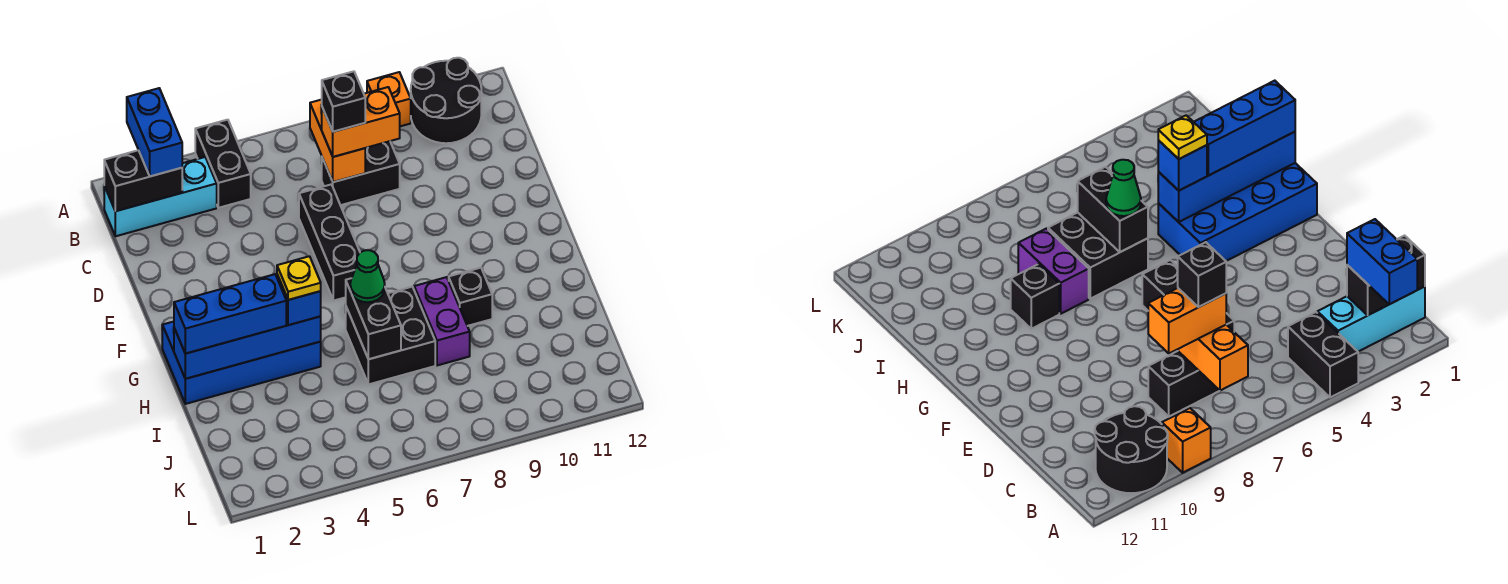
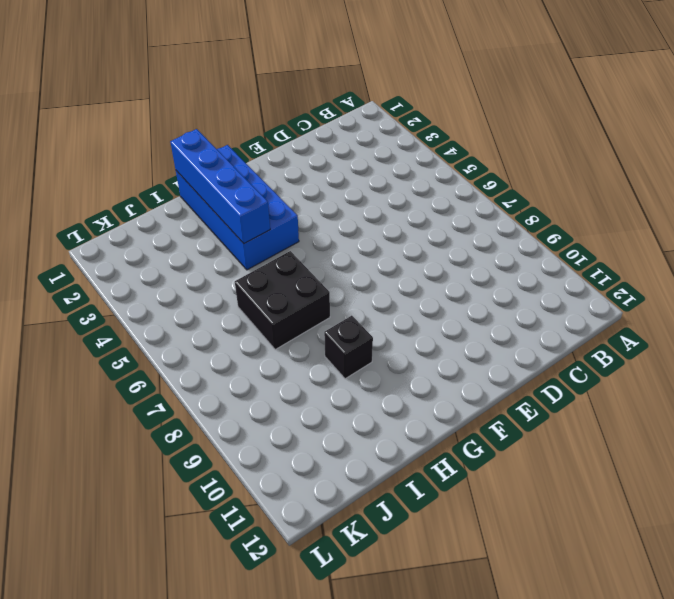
none -> black 1x2 brick [195,120,251,208]
none -> orange 1x1 brick [367,72,411,126]
none -> black 2x2 round brick [411,58,481,143]

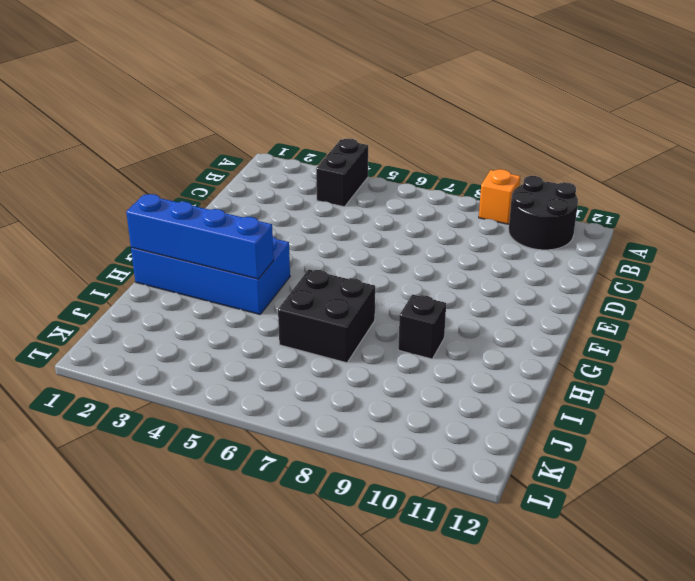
none -> cyan 1x3 brick [104,157,217,236]
none -> black 1x2 brick [321,141,400,205]
none -> black 1x3 brick [299,184,360,301]

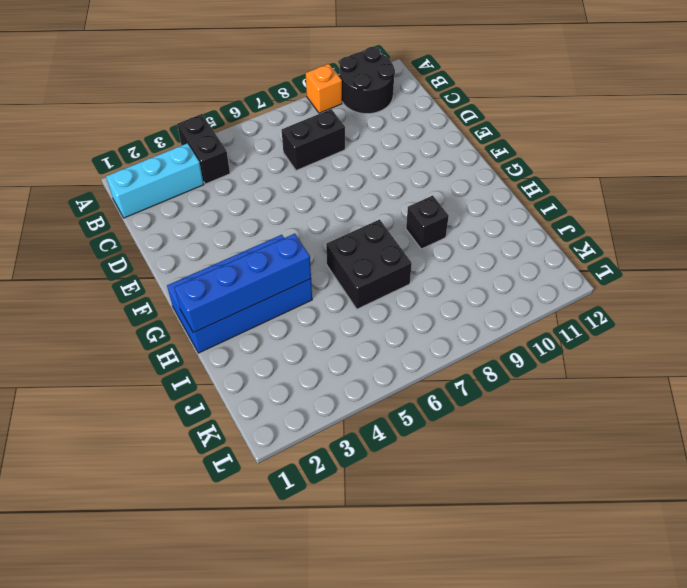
none -> black 1x3 brick [299,184,360,301]
none -> purple 1x2 brick [414,277,470,365]
none -> black 1x2 brick [104,150,182,211]

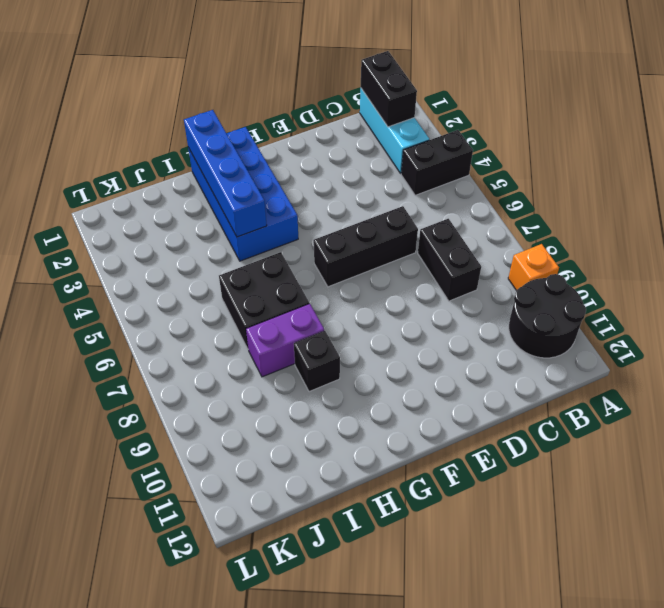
none -> orange 1x2 brick [310,100,365,182]
none -> black 1x2 brick [346,278,401,359]
none -> blue 1x2 brick [127,88,182,176]

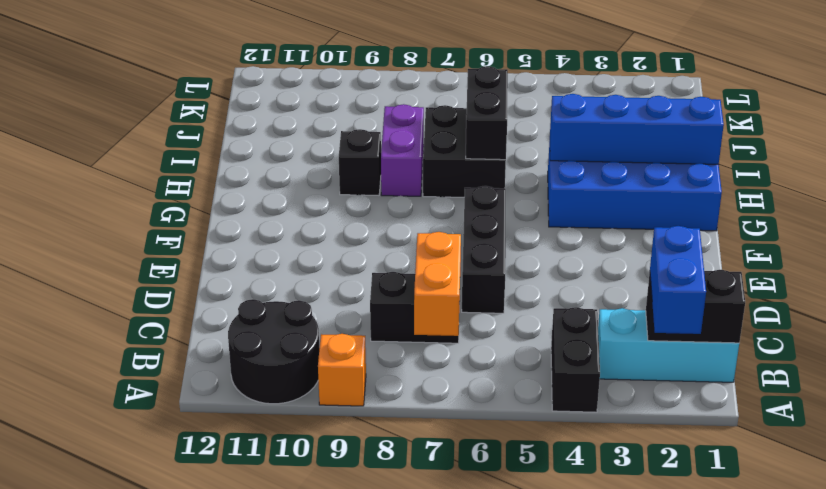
none -> orange 1x2 brick [321,87,400,157]
none -> blue 1x3 brick [174,274,286,354]
none -> blue 1x1 brick [277,275,321,325]

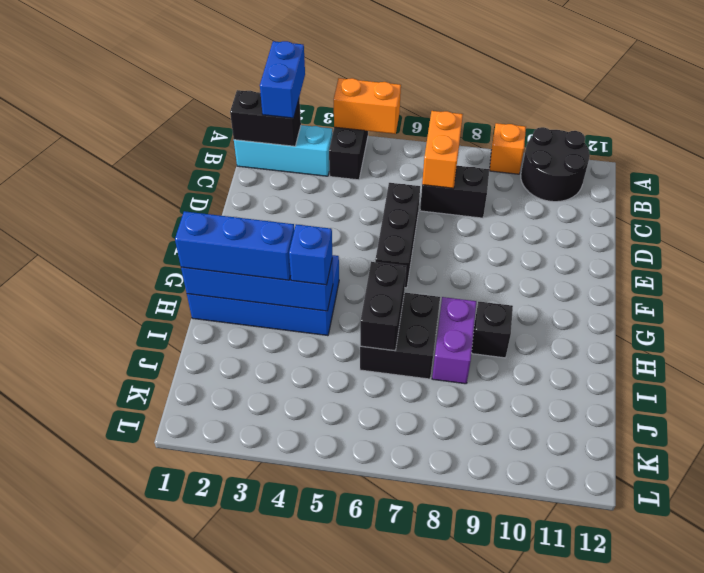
orange 1x2 brick [334,78,401,134] -> orange 1x2 brick moved to [321,87,400,157]
none -> green 1x1 cone [350,250,385,302]
none -> black 1x1 brick [322,71,365,132]
none -> yellow 1x1 plate [277,256,321,300]

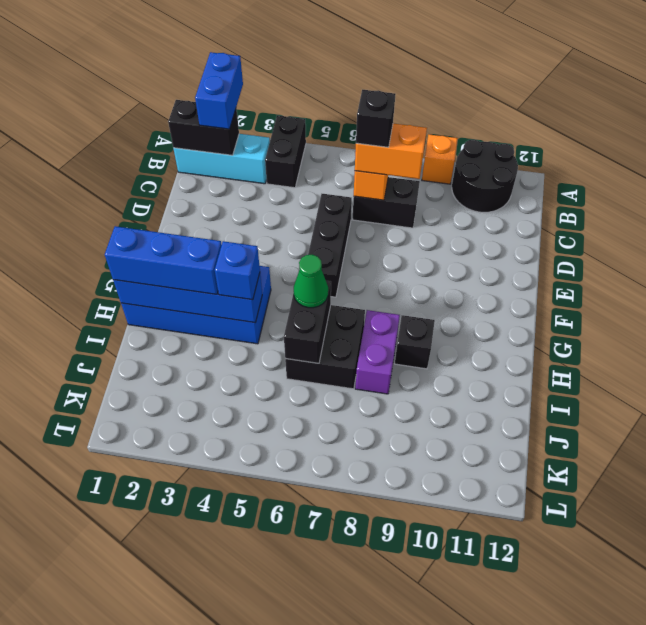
none -> yellow 1x1 plate [277,256,321,300]

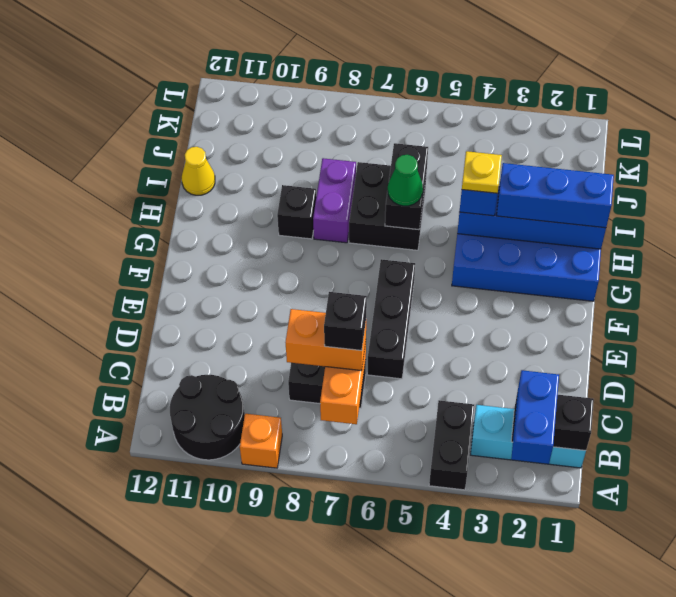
yellow 1x1 cone [182,147,215,195] -> none

